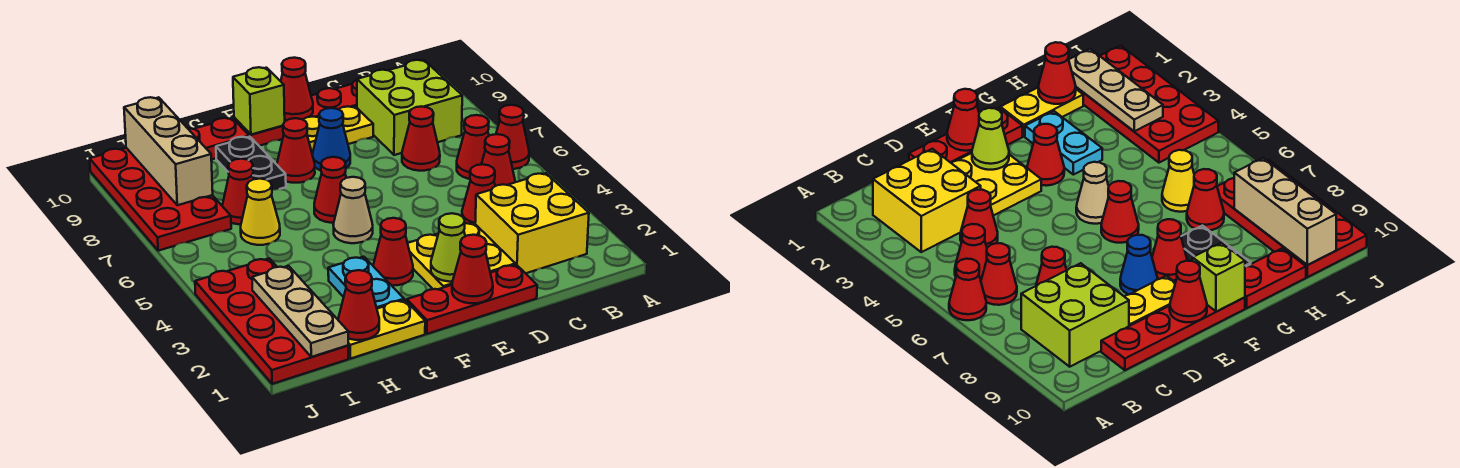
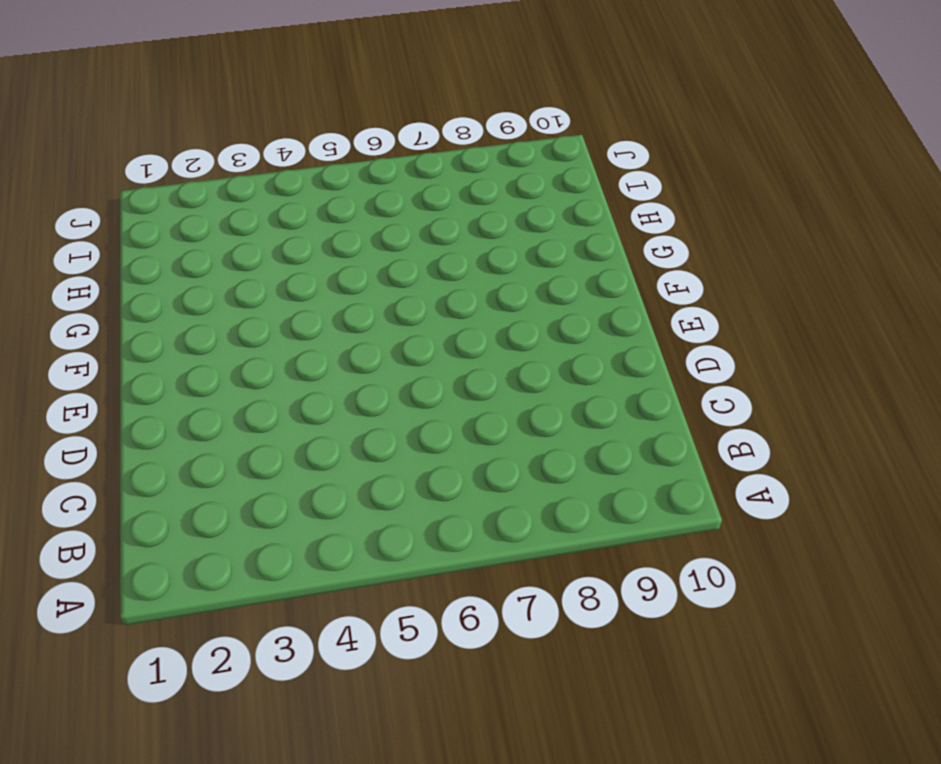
none -> red 1x1 cone [496,105,529,169]
none -> yellow 2x2 brick [475,173,589,273]
none -> red 1x1 cone [482,134,515,186]
none -> red 1x1 cone [457,115,489,179]

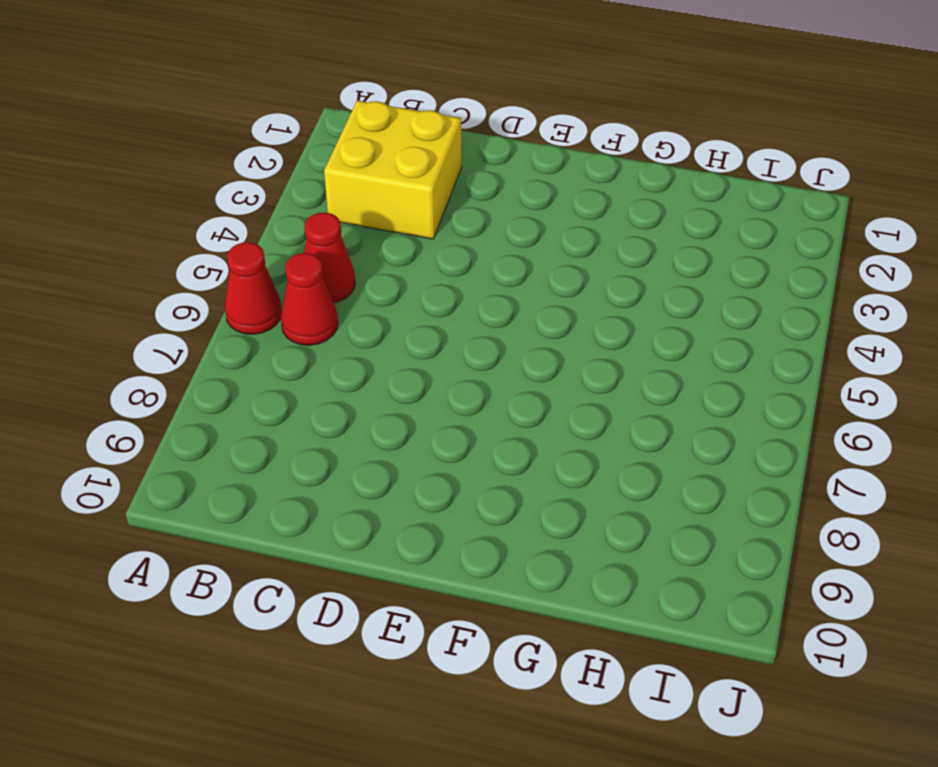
none -> lime 2x2 brick [357,60,462,155]
none -> red 1x1 cone [462,164,495,224]
none -> red 1x1 cone [402,106,440,171]
none -> red 1x4 plate [234,80,357,146]

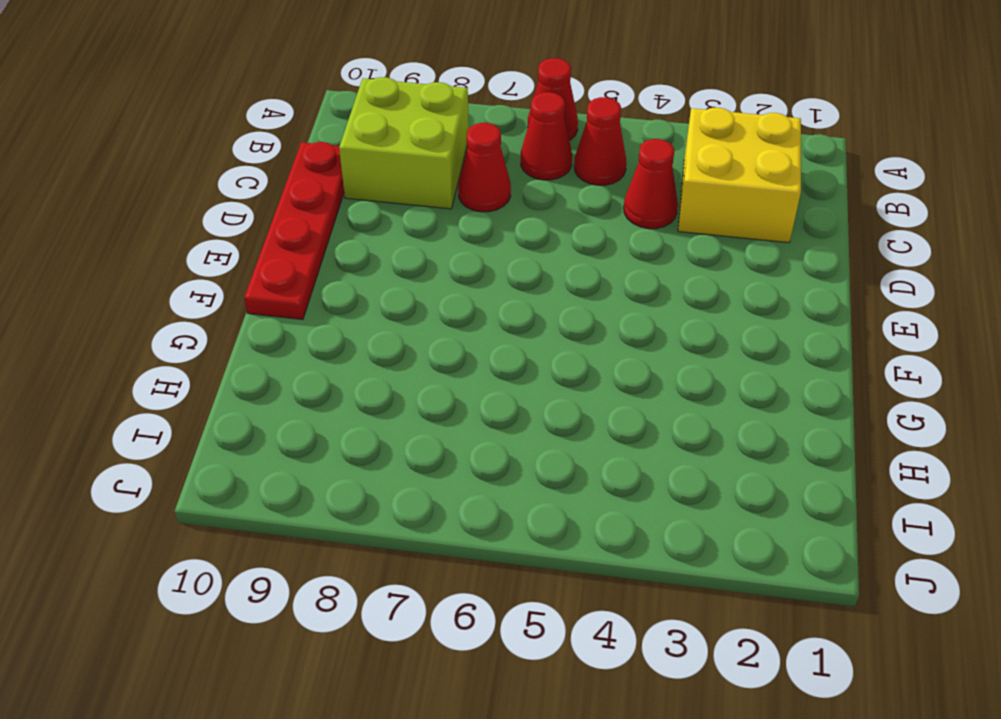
none -> red 1x3 plate [407,265,537,334]
none -> yellow 2x2 plate [408,223,515,289]
none -> yellow 1x2 plate [303,106,373,154]
none -> blue 1x1 cone [312,108,350,170]

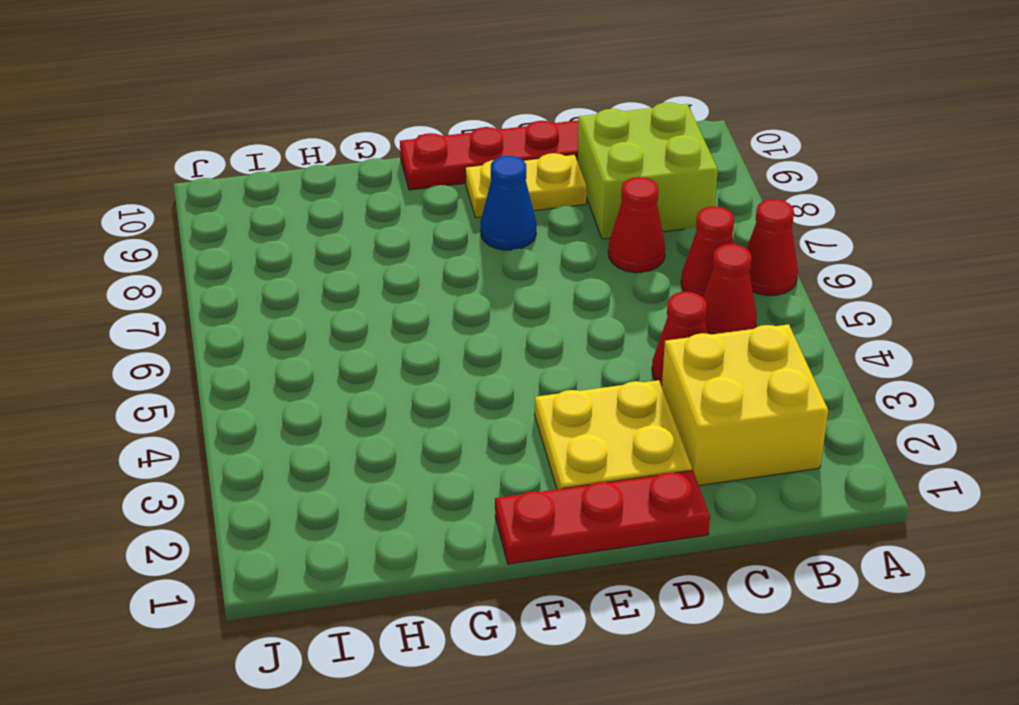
none -> red 1x1 cone [373,218,413,286]
none -> tan 1x1 cone [333,177,373,243]
none -> red 1x1 cone [314,157,346,223]
none -> red 1x1 cone [277,118,315,183]

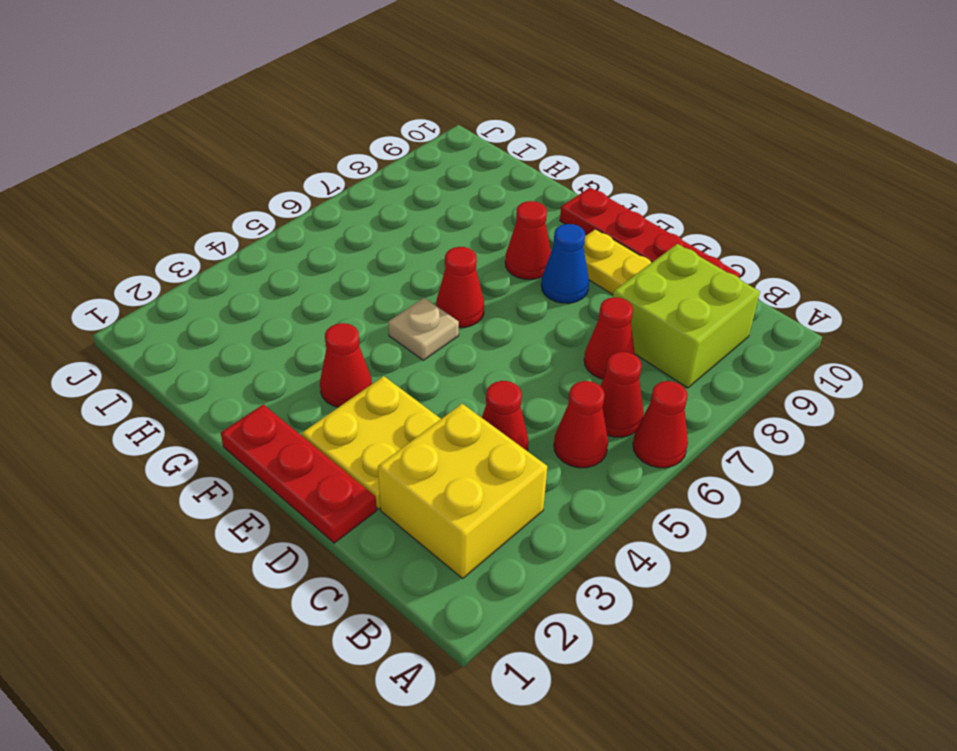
tan 1x1 plate [388,298,459,360] -> tan 1x1 cone [333,177,373,243]
none -> yellow 1x2 plate [348,300,425,359]
none -> cyan 1x2 plate [328,257,404,308]
none -> black 1x2 plate [216,137,286,190]
none -> red 1x2 plate [188,118,249,160]

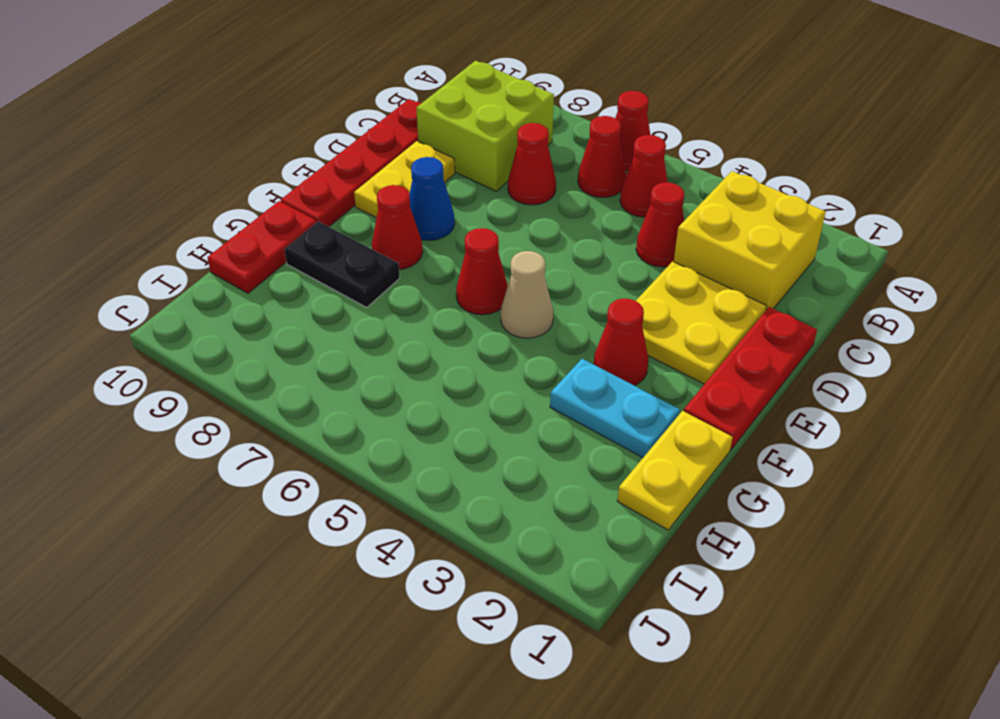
none -> yellow 1x1 cone [241,179,280,245]
none -> red 1x1 cone [222,159,254,224]
none -> red 2x4 plate [195,258,348,384]
none -> red 2x4 plate [90,148,231,251]

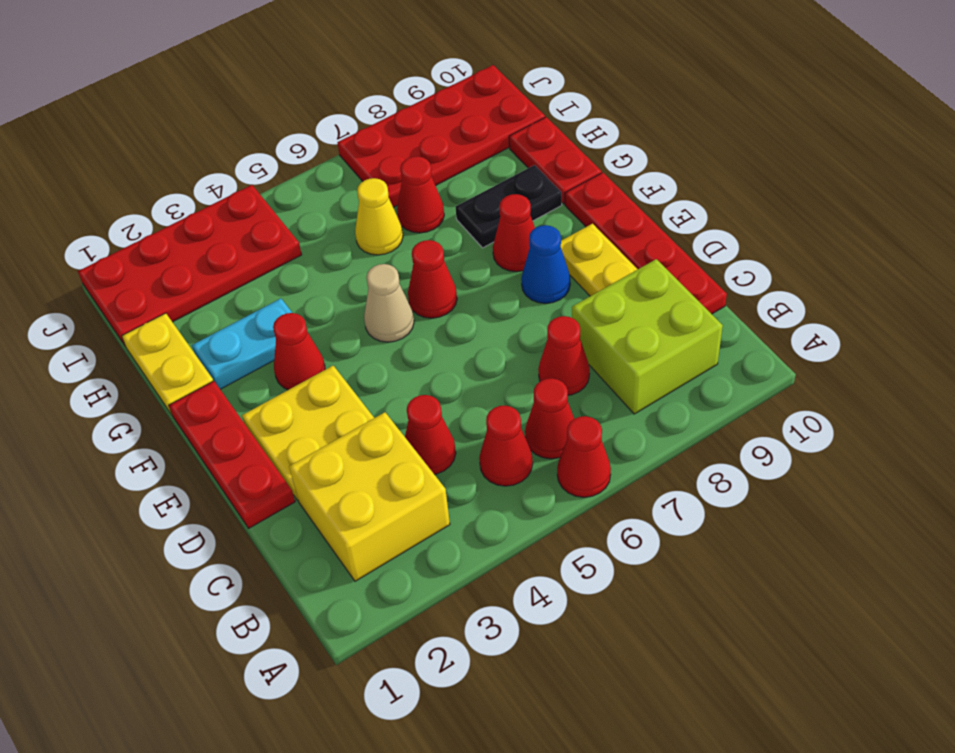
none -> red 1x1 cone [452,235,493,303]
none -> lime 1x1 cone [431,213,465,282]
none -> red 1x1 cone [281,58,313,120]
none -> lime 1x1 brick [233,67,285,135]

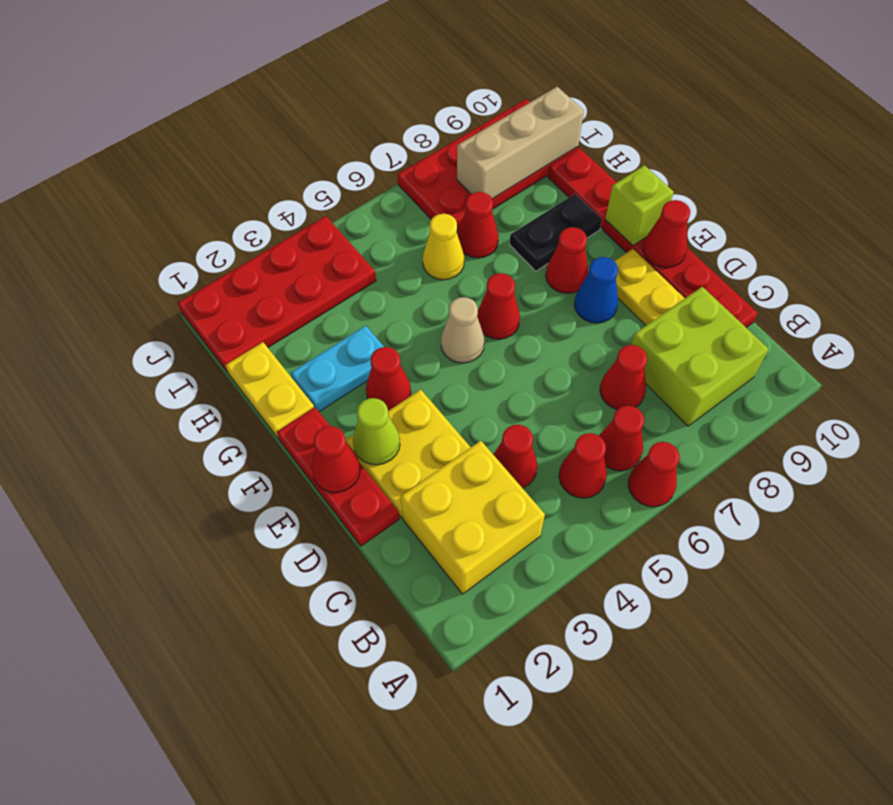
none -> red 1x1 cone [338,270,379,340]
none -> tan 1x3 plate [252,266,348,357]

